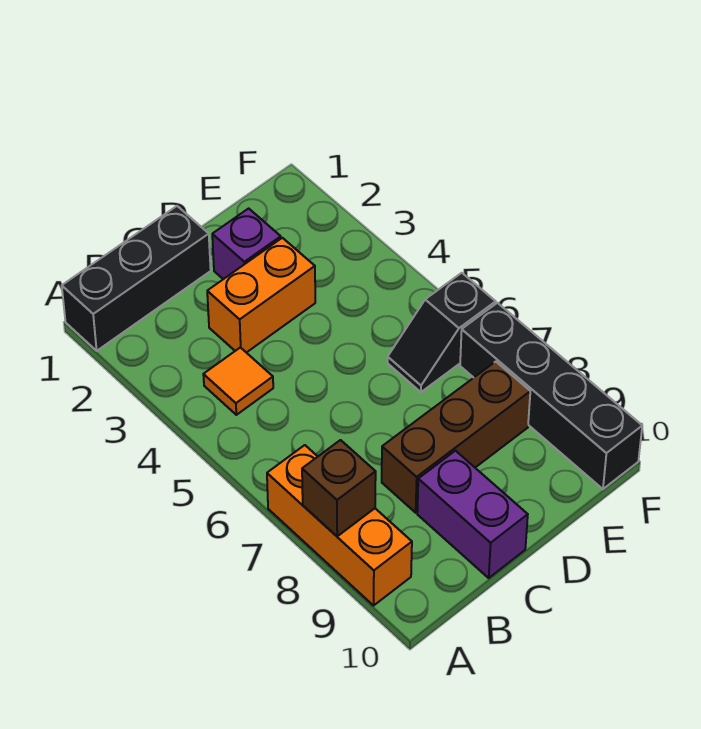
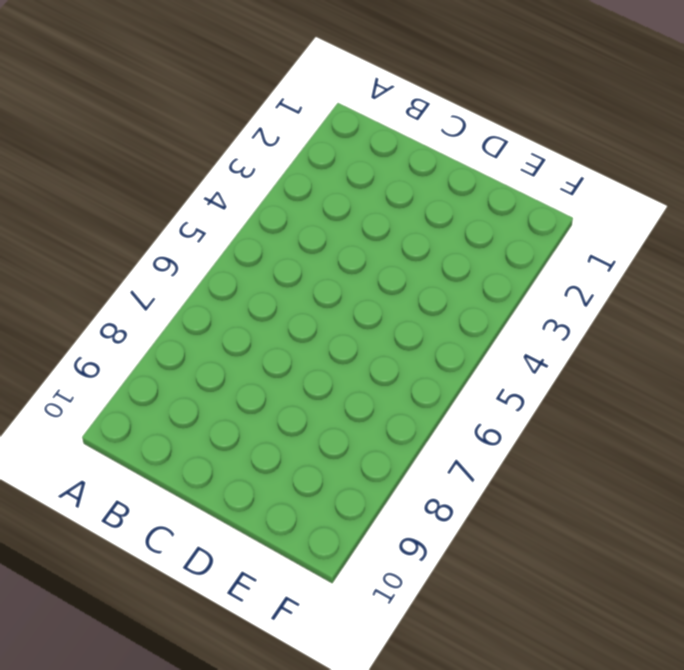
none -> black 1x3 brick [62,206,211,351]
none -> orange 1x3 brick [267,445,412,605]

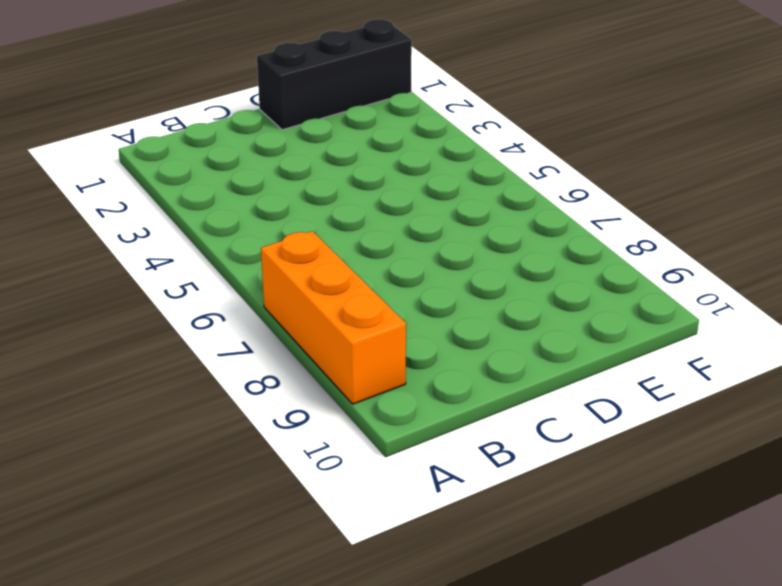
black 1x3 brick [257,19,412,130] -> black 1x3 brick moved to [62,206,211,351]
none -> orange 1x1 tile [203,347,273,415]
none -> orange 1x2 brick [207,238,315,353]

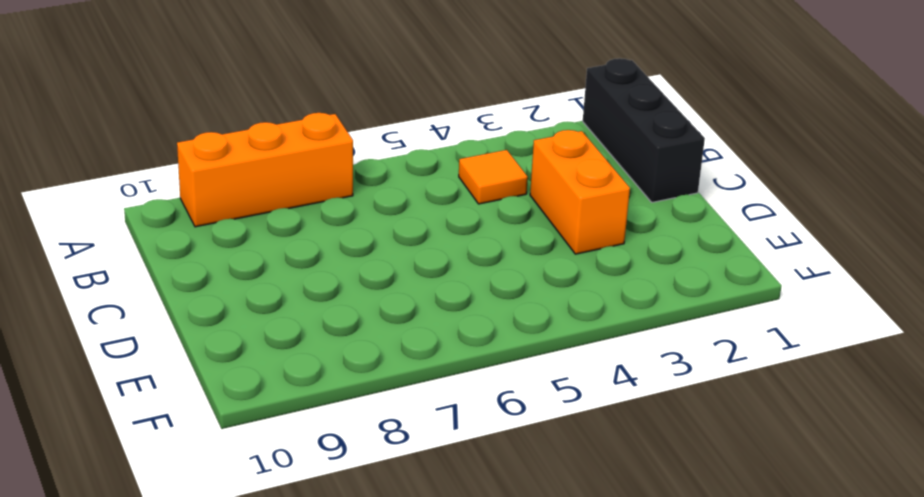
none -> brown 1x3 brick [382,362,530,513]
none -> purple 1x2 brick [417,451,528,578]

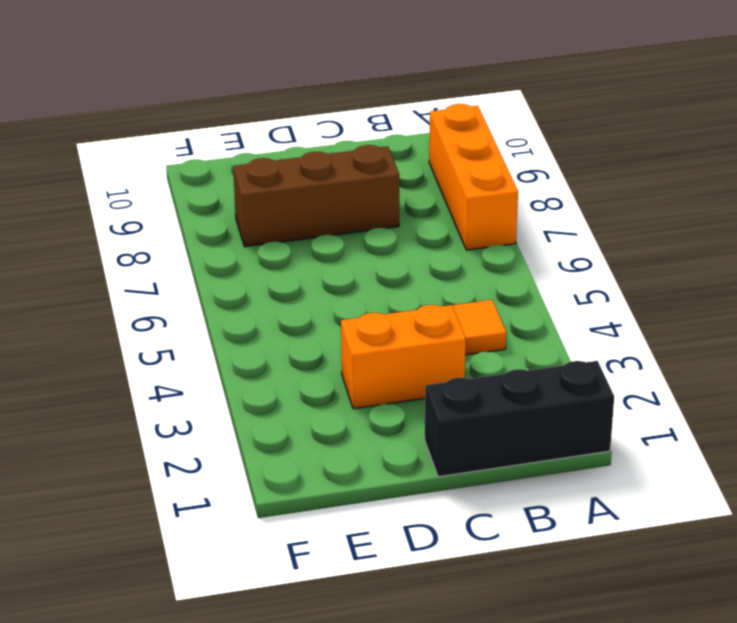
none -> purple 1x2 brick [417,451,528,578]
none -> purple 1x1 brick [212,208,281,279]

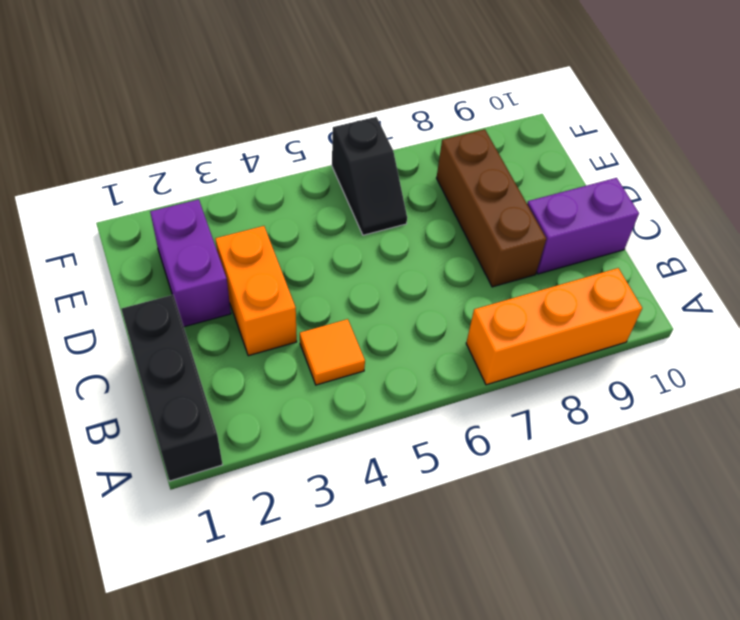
purple 1x2 brick [150,199,231,327] -> purple 1x1 brick [212,208,281,279]
none -> black 1x4 brick [460,303,642,489]
none -> brown 1x1 brick [302,440,376,536]

